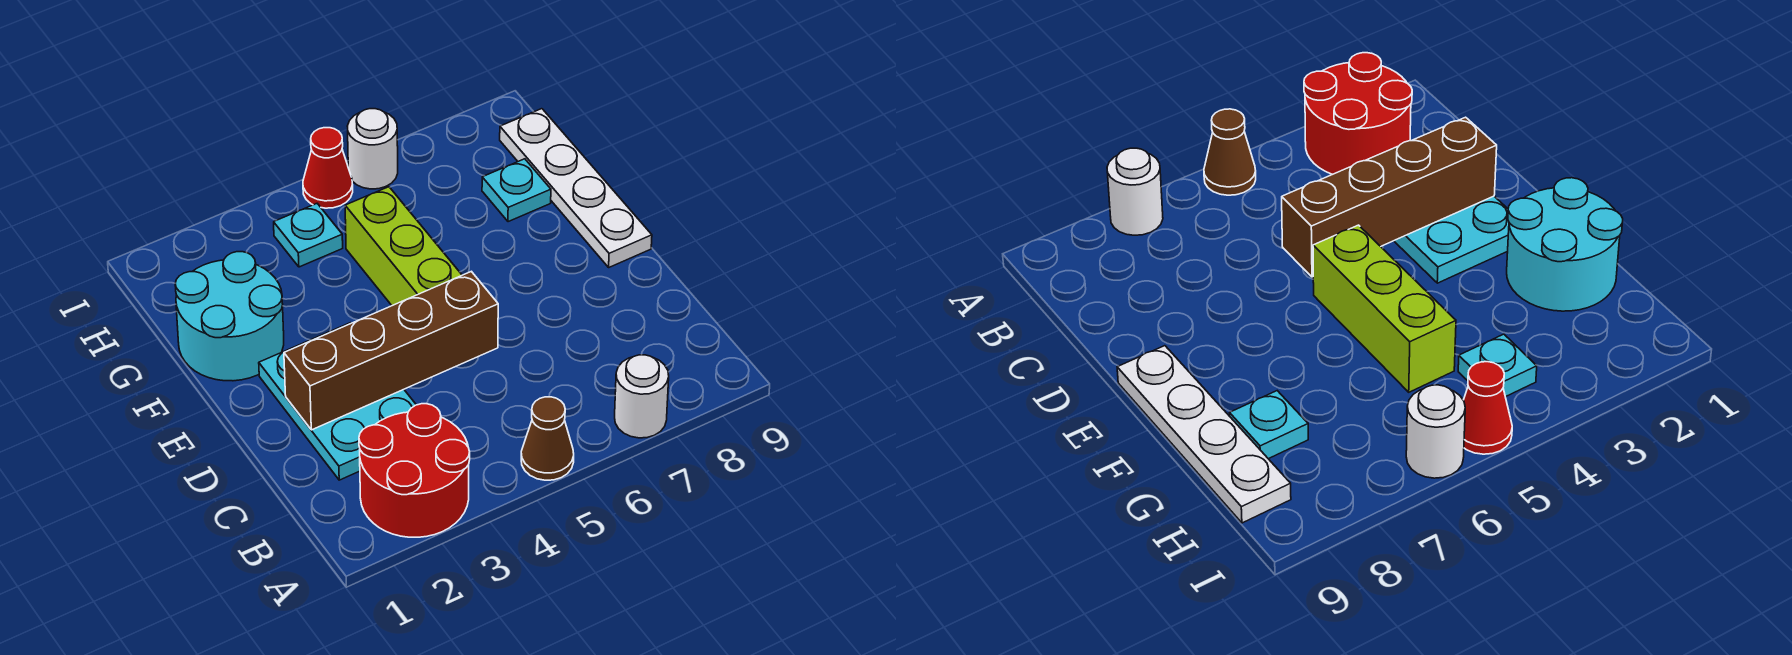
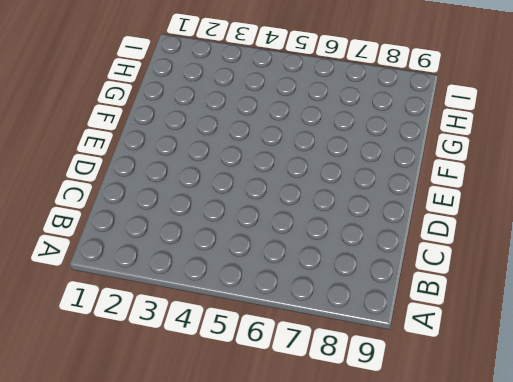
none -> red 2x2 round brick [359,404,470,537]
none -> brown 1x1 cone [521,397,574,480]
none -> white 1x1 round brick [615,355,669,438]

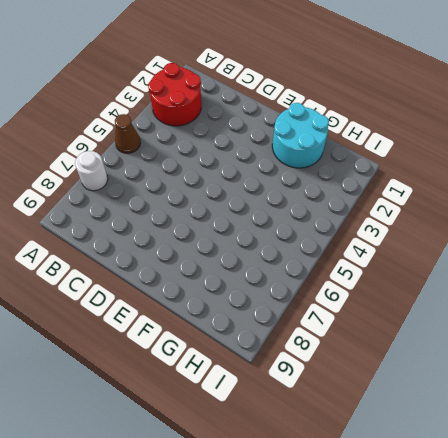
none -> cyan 2x3 plate [259,323,416,480]
none -> lime 1x3 brick [345,187,462,306]
none -> white 1x4 plate [500,109,652,267]

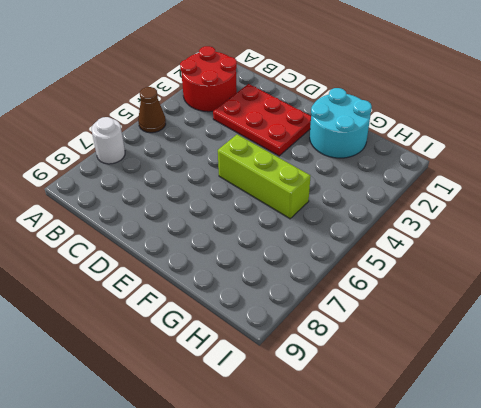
red 2x3 plate [213,84,311,156] -> cyan 2x3 plate [259,323,416,480]
none -> white 1x4 plate [500,109,652,267]
none -> cyan 1x1 plate [482,159,551,222]
none -> cyan 1x1 plate [274,204,343,267]

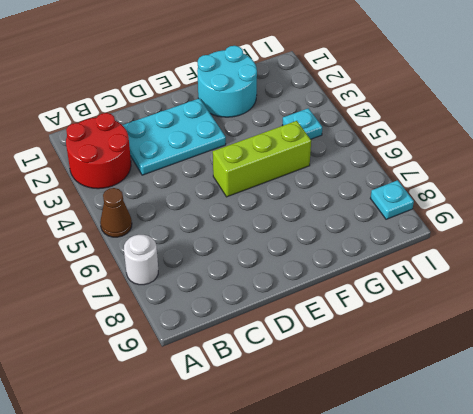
cyan 1x1 plate [370,180,414,219] -> cyan 1x1 plate moved to [482,159,551,222]
none -> white 1x4 plate [500,109,652,267]
none -> red 1x1 cone [303,128,353,208]
none -> white 1x1 round brick [348,109,398,189]

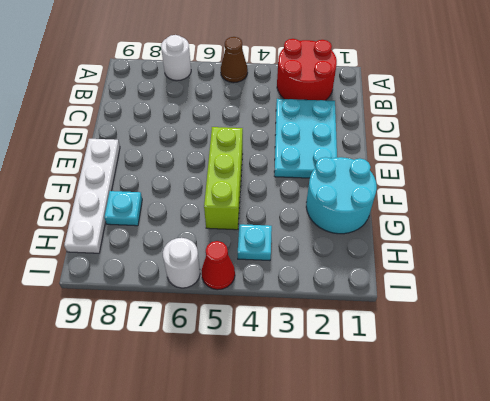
none -> brown 1x4 brick [284,271,498,430]

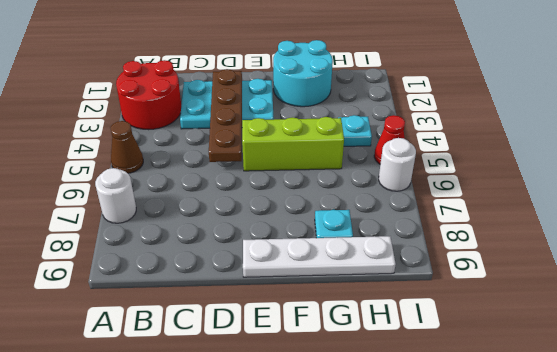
brown 1x4 plate [209,69,242,162] -> brown 1x4 brick [284,271,498,430]

